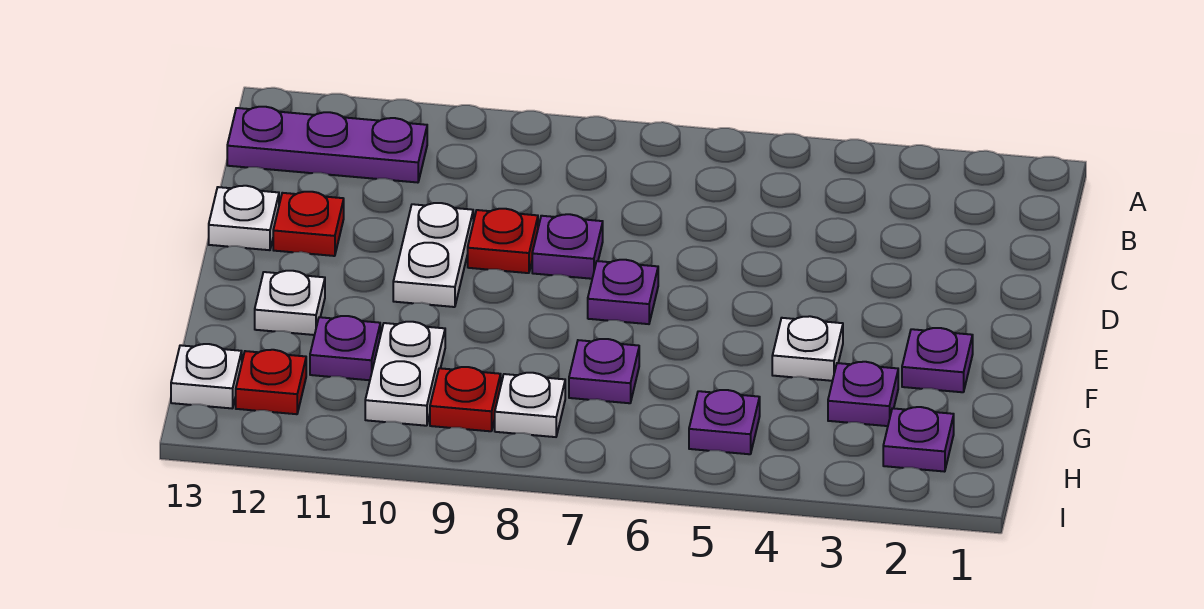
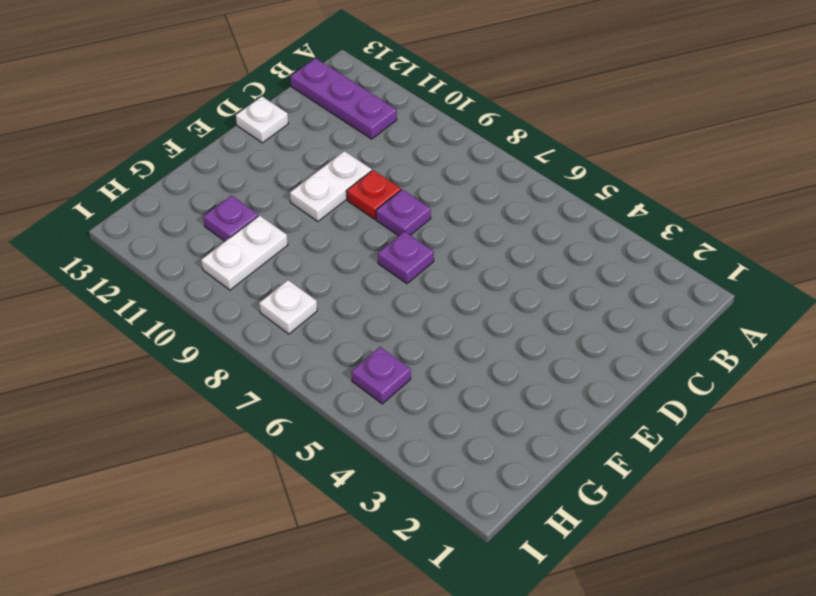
none -> red 1x1 plate [273,192,344,256]
none -> purple 1x1 plate [902,328,973,392]
none -> white 1x1 plate [772,316,843,381]

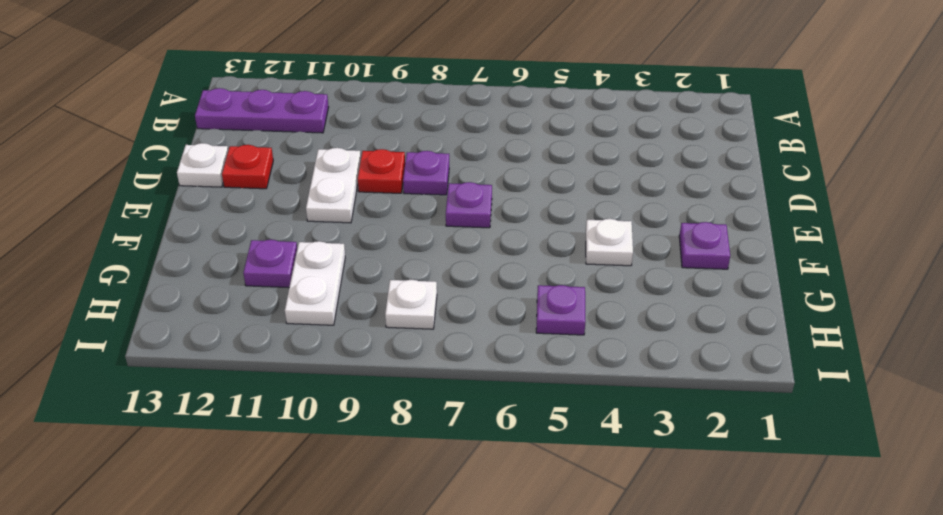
none -> white 1x1 plate [255,271,325,335]
none -> purple 1x1 plate [828,362,898,426]
none -> purple 1x1 plate [569,339,639,403]

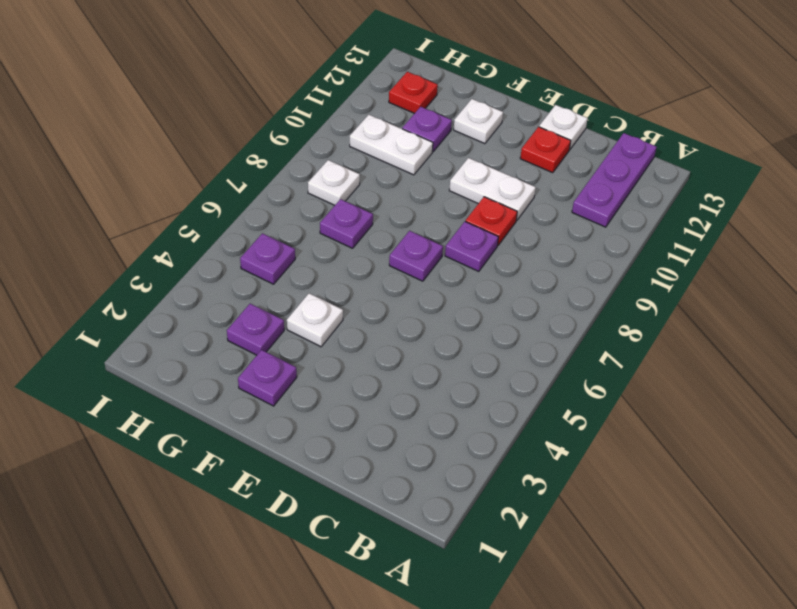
none -> purple 1x1 plate [883,407,954,472]
none -> red 1x1 plate [430,367,501,431]
none -> white 1x1 plate [171,344,242,408]

